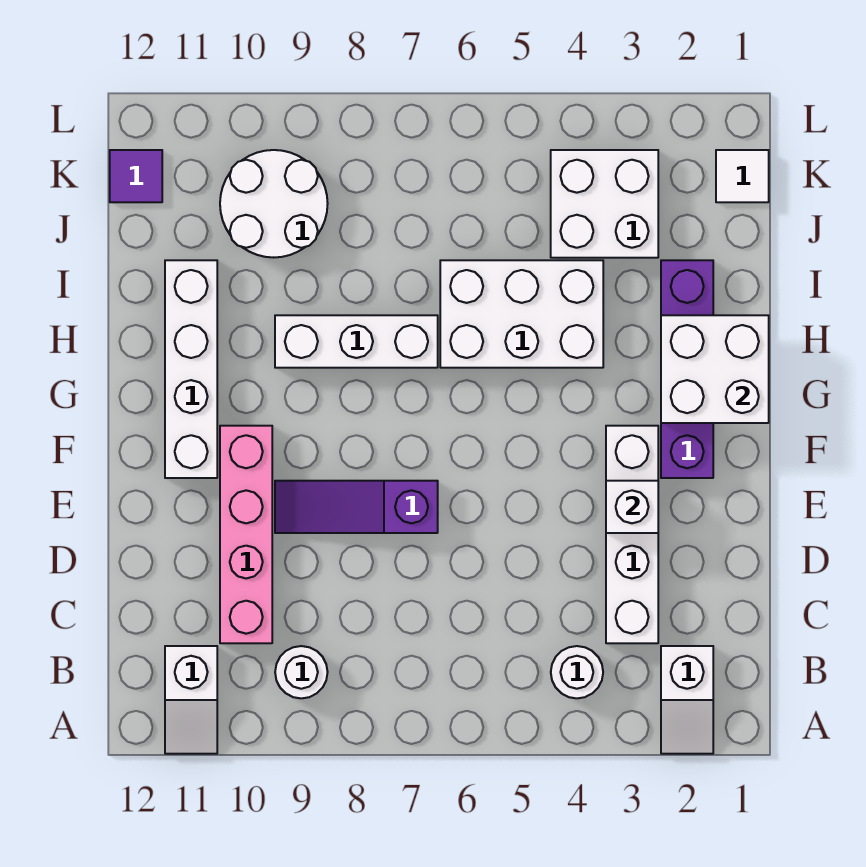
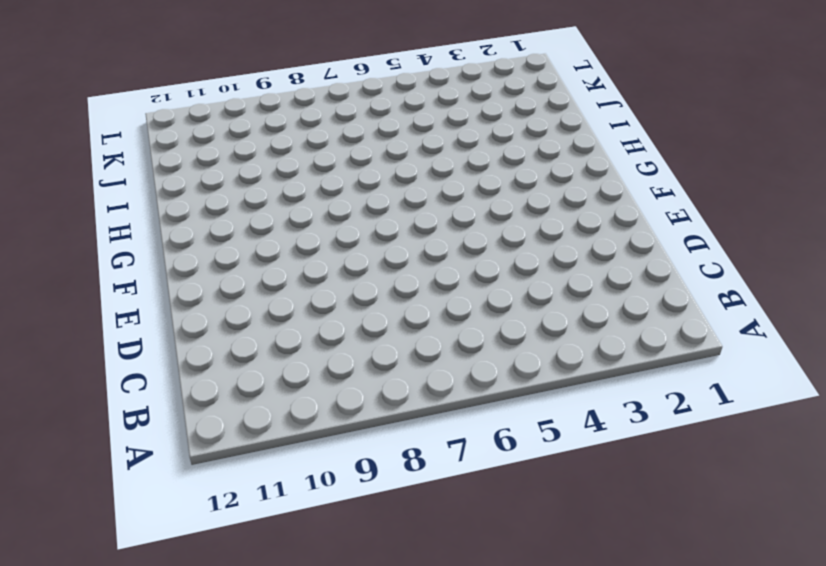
none -> white 1x2 slope [661,646,713,754]
none -> white 1x2 slope [165,646,217,754]
none -> white 1x1 round brick [551,646,603,698]

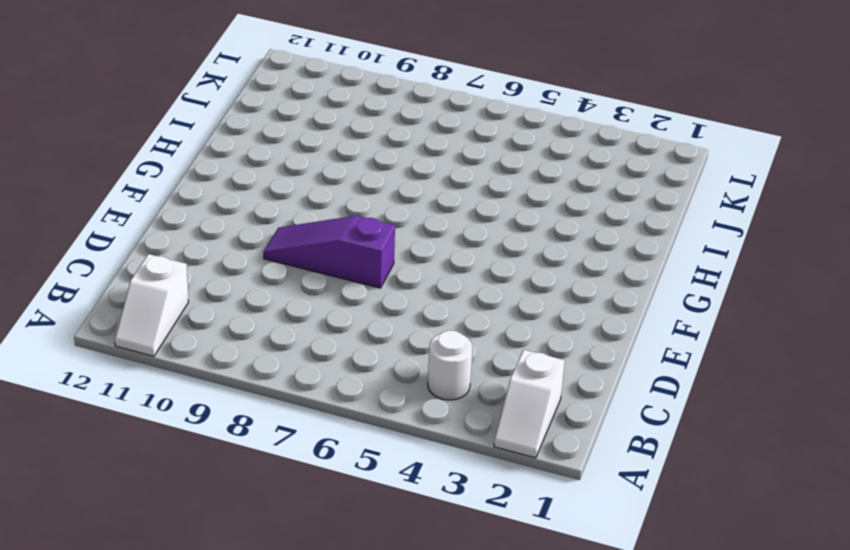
none -> white 1x1 round brick [275,646,328,698]
none -> white 1x4 brick [606,426,658,643]
none -> pink 1x4 brick [220,426,272,643]

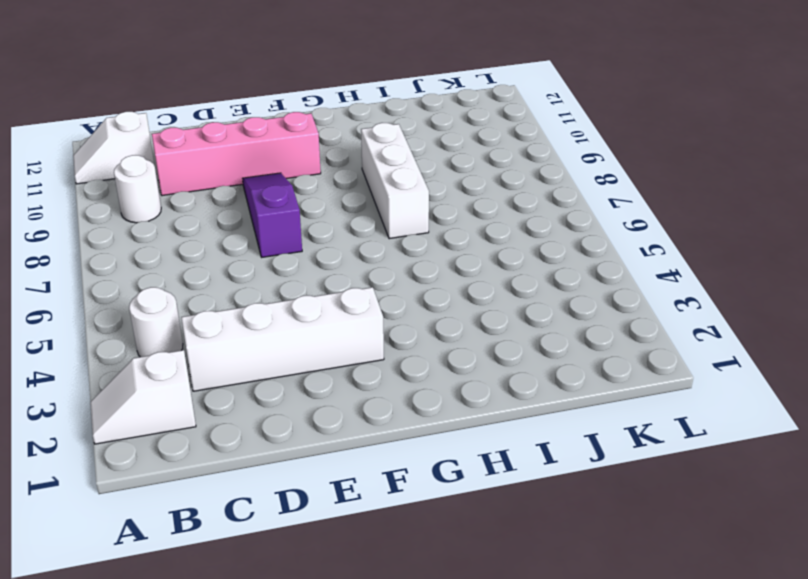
none -> purple 1x4 brick [661,260,713,478]
none -> white 1x4 brick [165,260,217,478]
none -> white 2x3 brick [440,260,603,368]

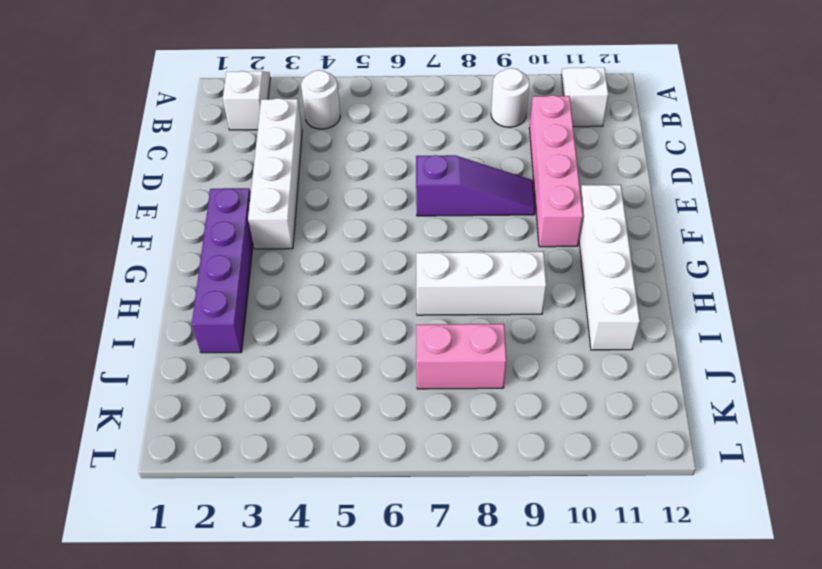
pink 1x2 brick [416,324,506,389] -> none
none -> white 2x3 brick [440,260,603,368]
none -> white 2x2 brick [551,150,658,258]
none -> white 2x2 round brick [220,150,328,258]

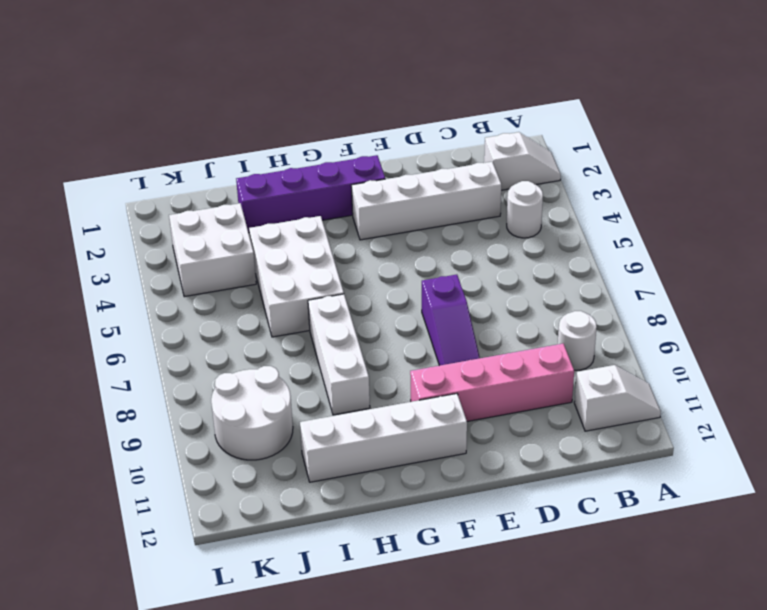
none -> white 1x1 tile [716,150,769,202]
none -> purple 1x1 tile [110,150,162,202]
none -> white 1x1 brick [606,481,658,533]

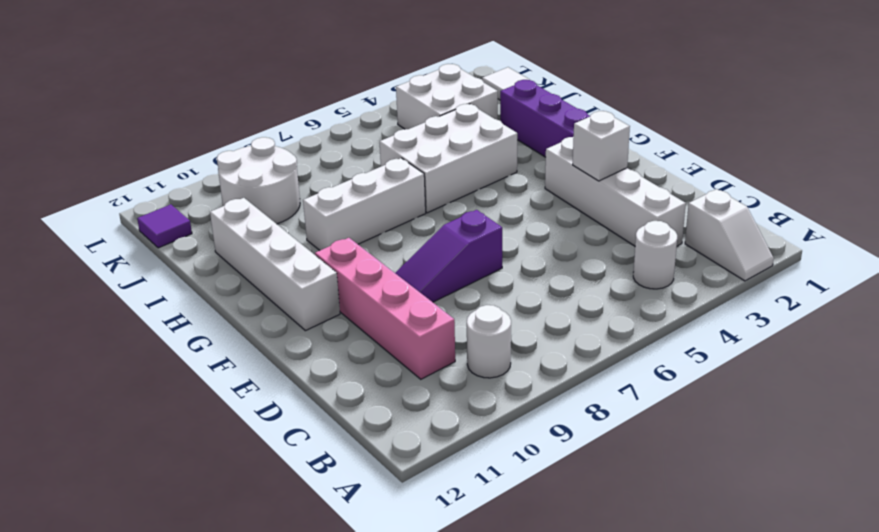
none -> white 1x2 slope [165,646,217,754]
none -> white 2x2 brick [661,315,769,423]

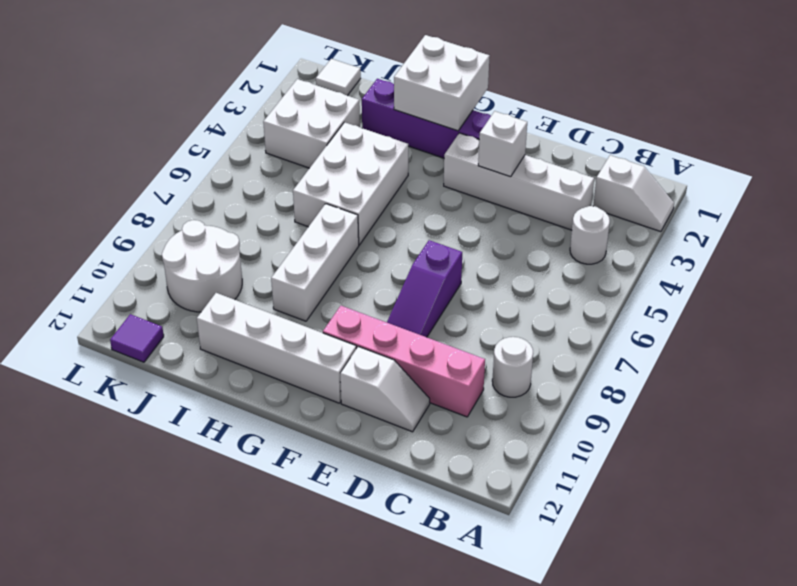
white 1x2 slope [340,346,430,432] -> white 1x2 slope moved to [165,646,217,754]

